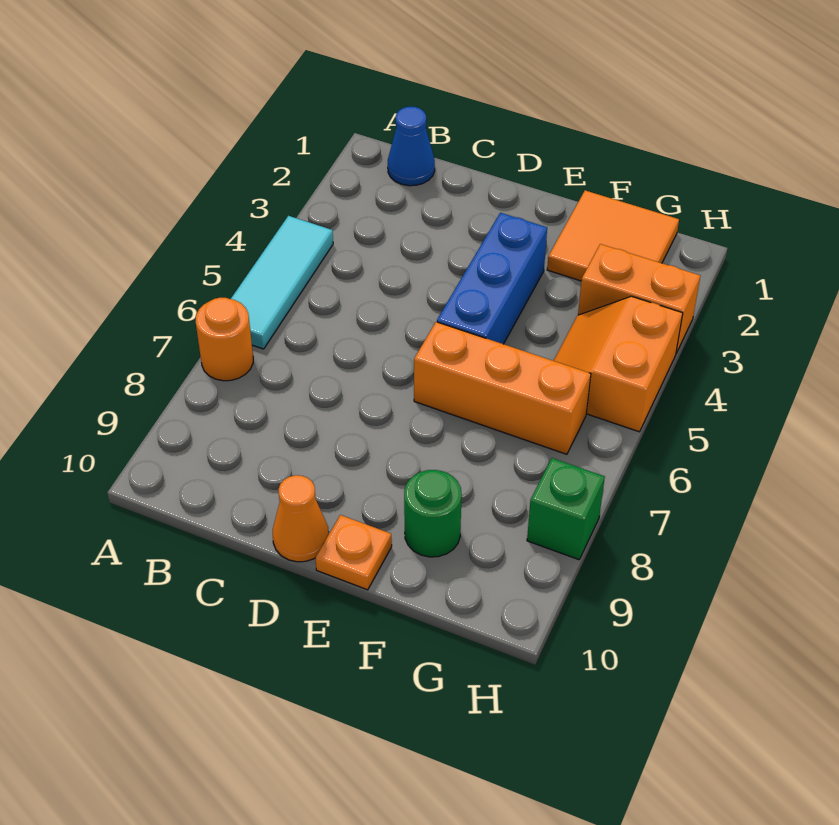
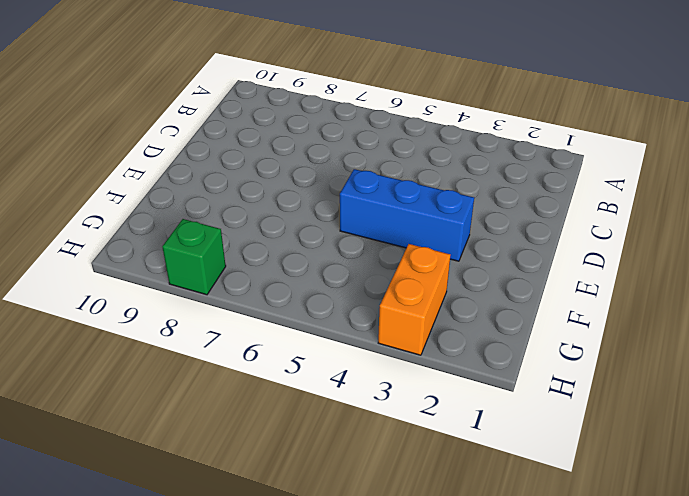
none -> cyan 1x3 tile [231,216,333,349]
none -> orange 1x1 round brick [196,298,253,381]
none -> blue 1x1 cone [388,107,435,186]

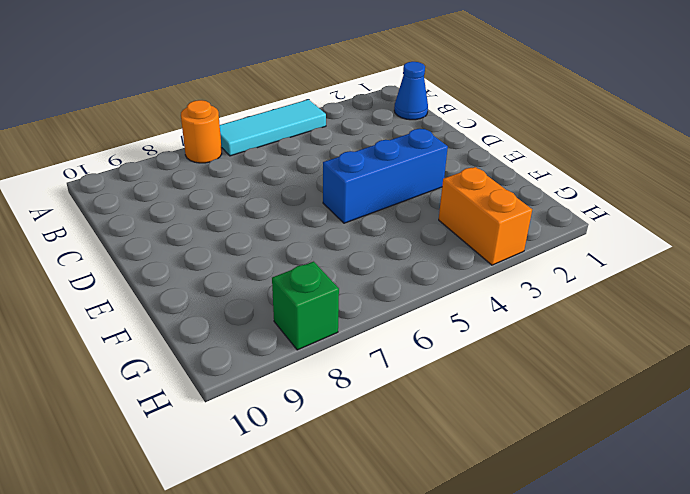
none -> orange 1x1 cone [273,475,329,562]
none -> orange 1x3 brick [414,322,591,454]
none -> orange 1x1 plate [315,515,392,590]

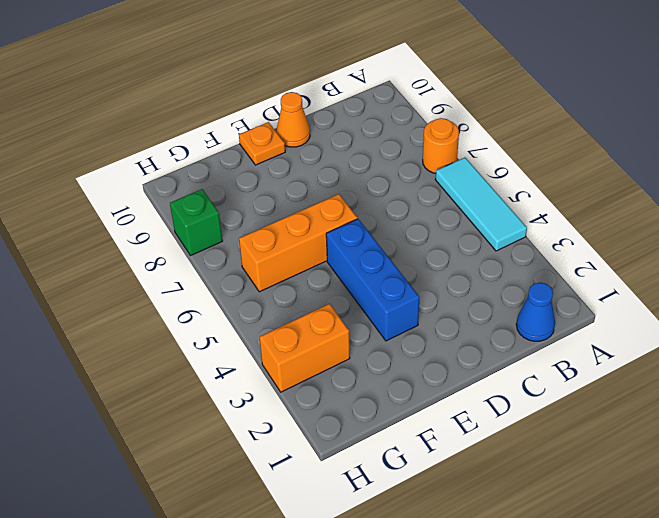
none -> orange 2x2 tile [547,190,679,281]
none -> green 1x1 round brick [404,470,462,557]
none -> orange 2x2 slope [554,296,683,432]

